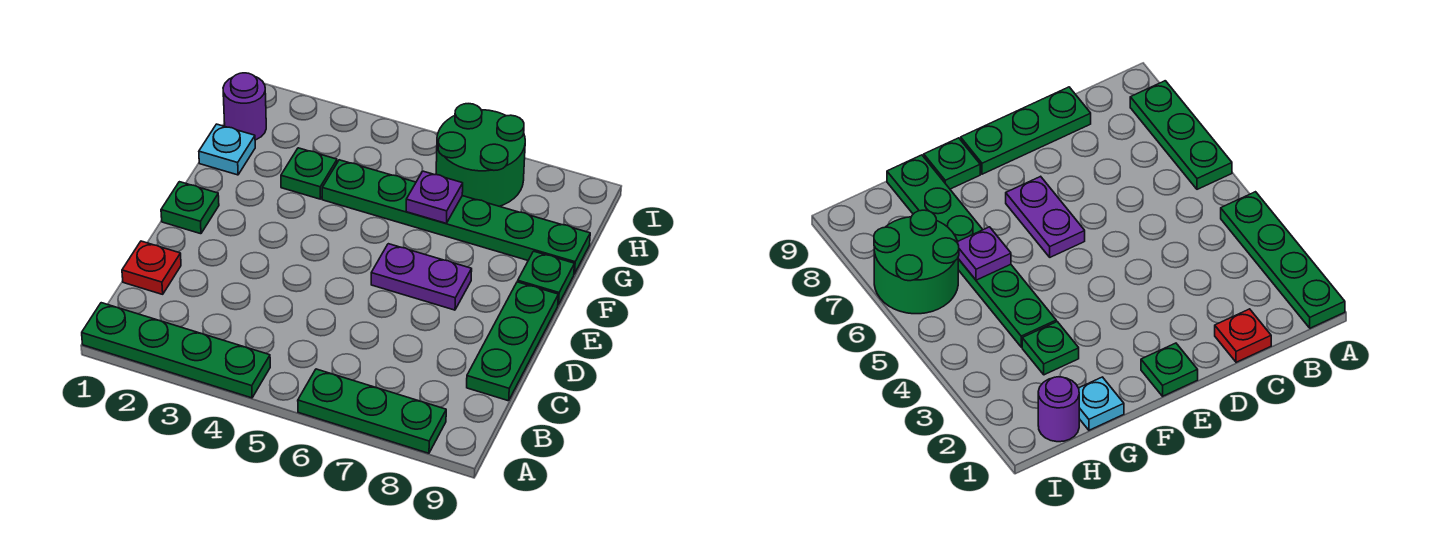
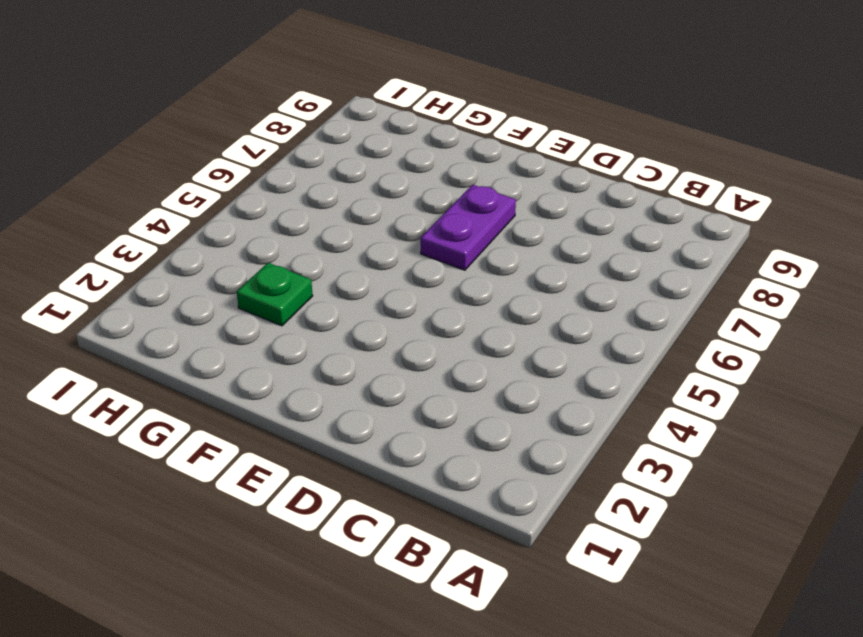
none -> green 1x4 plate [82,303,270,398]
none -> green 1x3 plate [298,369,446,453]
none -> red 1x1 plate [122,241,181,294]

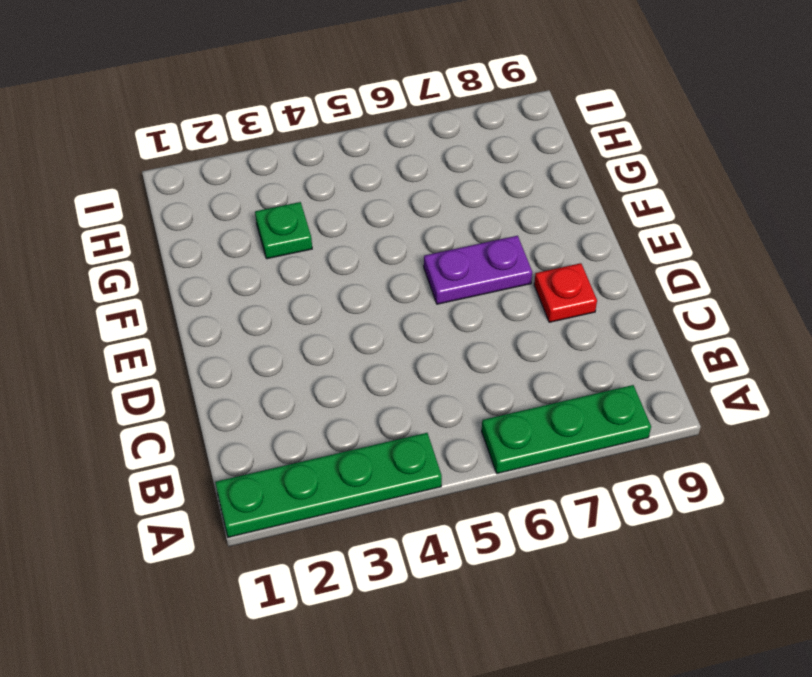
red 1x1 plate [534,263,597,322] -> red 1x1 plate moved to [122,241,181,294]
none -> green 1x3 plate [467,282,558,401]
none -> green 1x1 plate [161,182,219,234]
none -> green 1x1 plate [518,251,574,305]

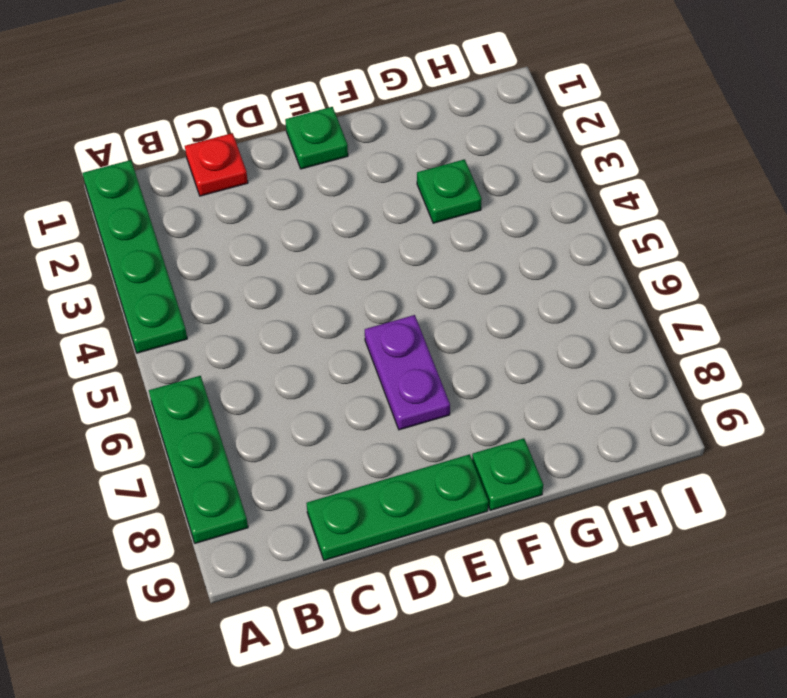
none -> cyan 1x1 plate [199,124,255,175]
none -> green 1x6 plate [322,160,590,274]
none -> purple 1x1 round brick [223,73,266,140]

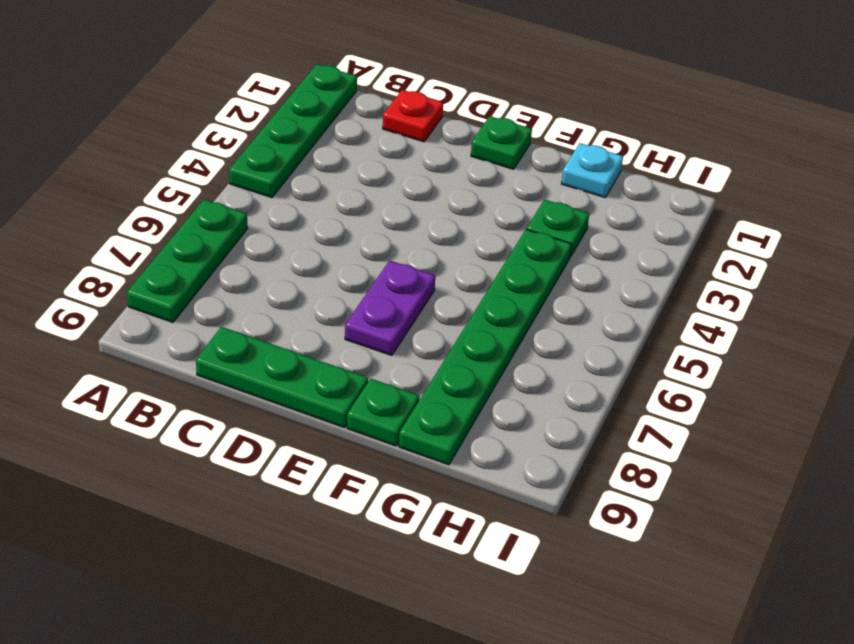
none -> purple 1x1 round brick [223,73,266,140]
none -> green 2x2 round brick [436,104,525,206]
none -> purple 1x1 plate [406,171,463,223]

